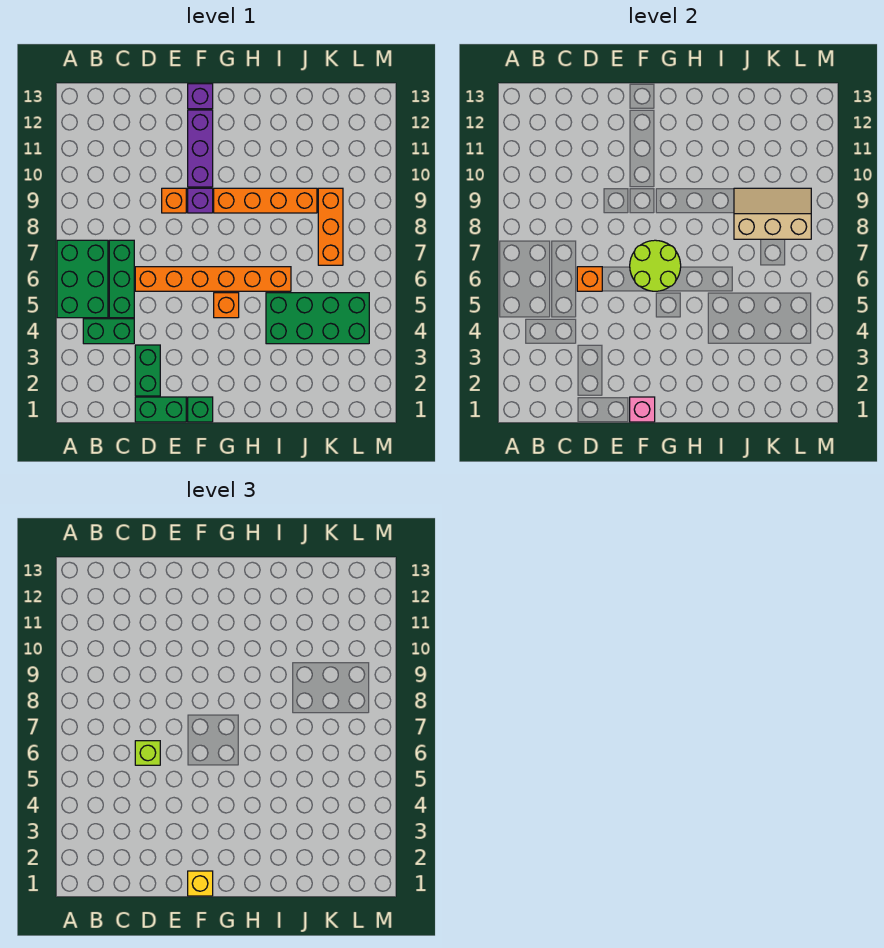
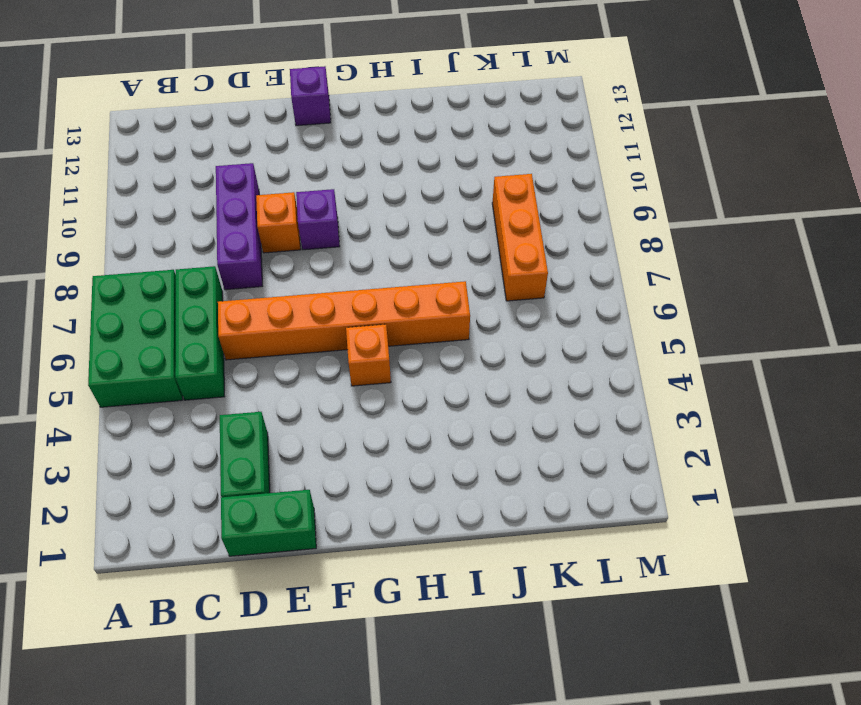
purple 1x3 brick [216,163,262,290] -> purple 1x3 brick moved to [188,110,213,187]
none -> green 1x2 brick [83,319,134,344]
none -> green 1x1 brick [188,397,213,422]
none -> orange 1x4 brick [214,188,317,213]

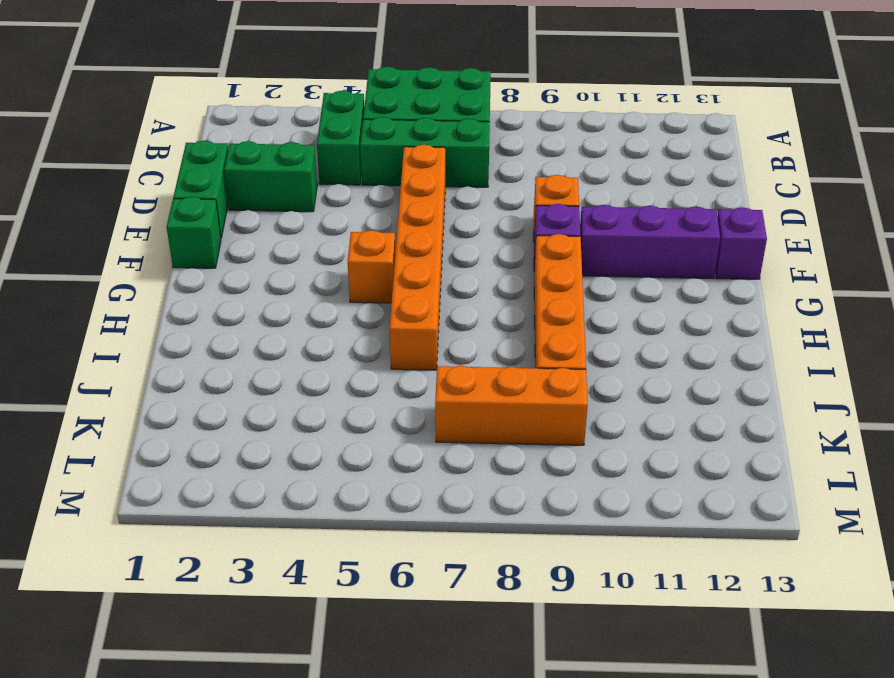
none -> green 2x4 brick [266,293,369,344]
none -> orange 1x1 brick [577,267,602,291]
none -> pink 1x1 brick [630,397,655,422]

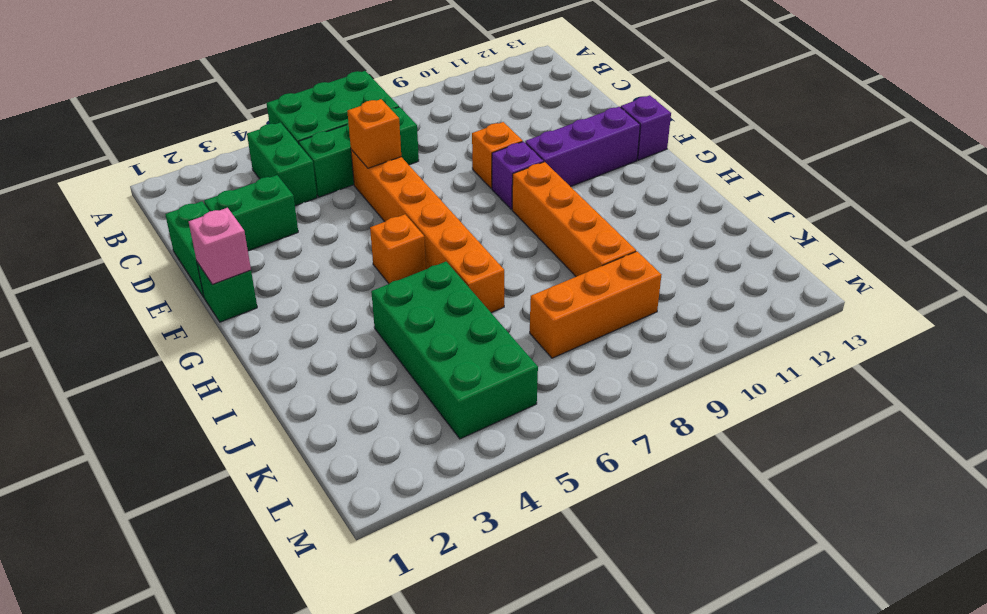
none -> lime 2x2 round brick [630,240,681,291]
none -> tan 2x3 slope [734,188,811,239]
none -> lime 1x1 brick [135,741,160,765]

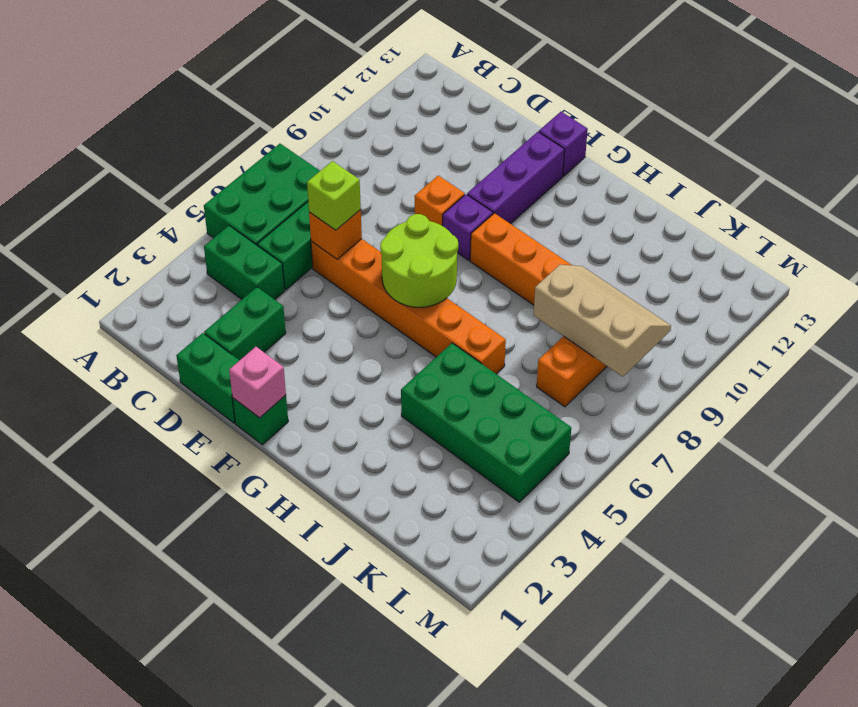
none -> orange 1x1 brick [214,293,239,318]
none -> yellow 1x1 brick [188,871,213,896]

